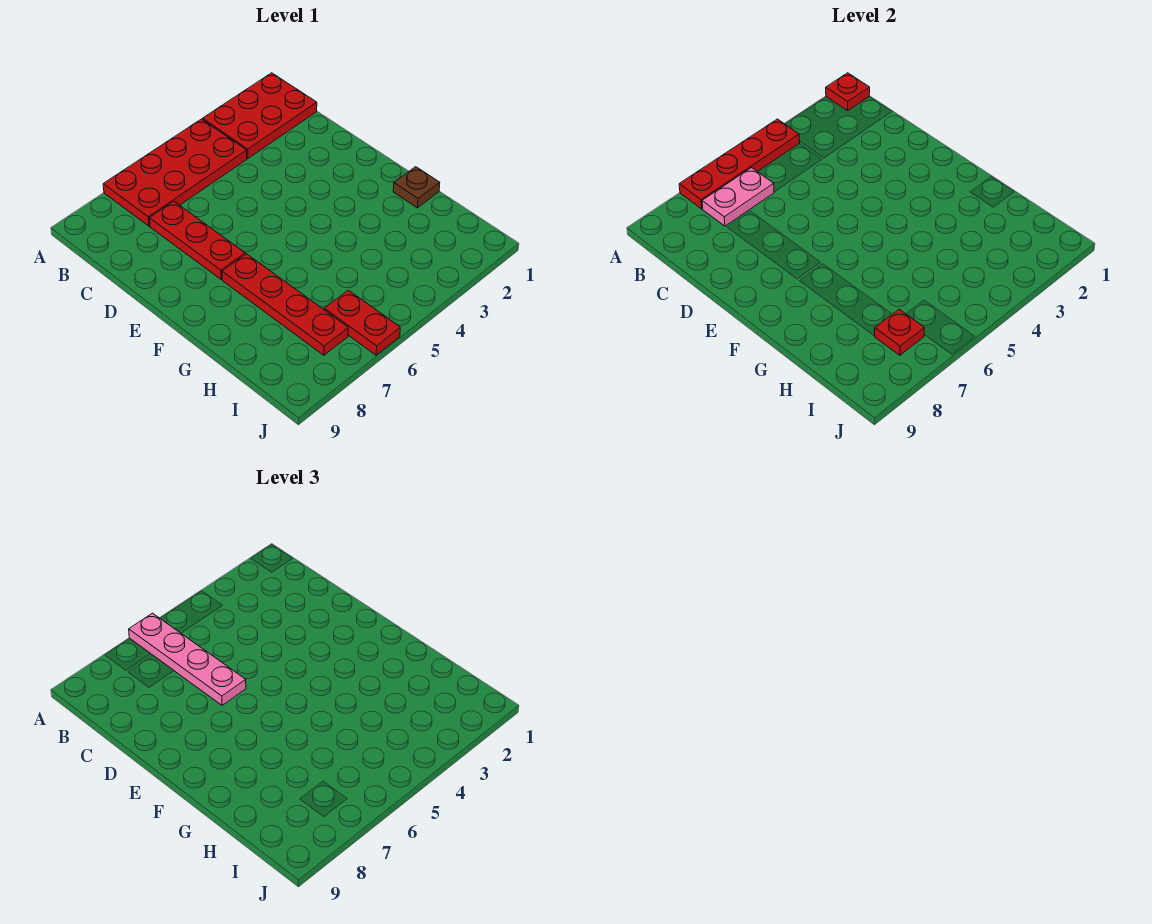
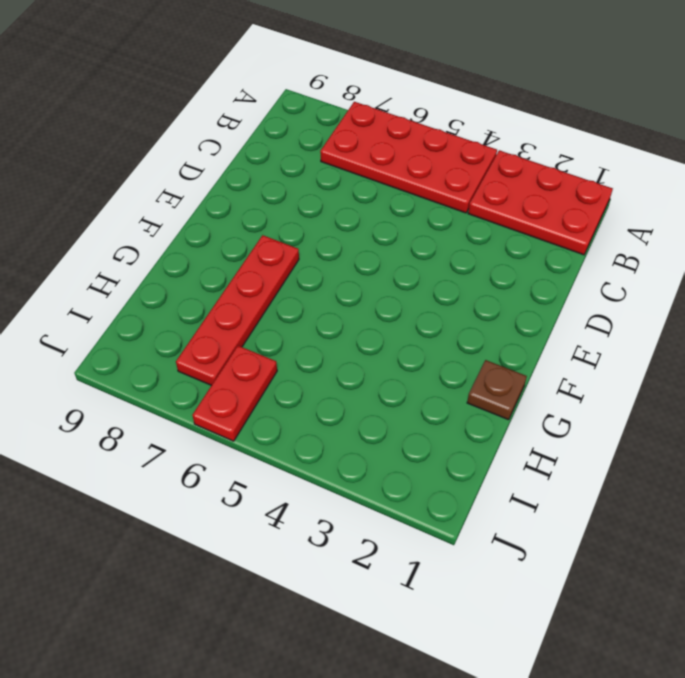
none -> red 1x3 plate [150,201,245,279]
none -> red 1x1 plate [826,73,870,111]

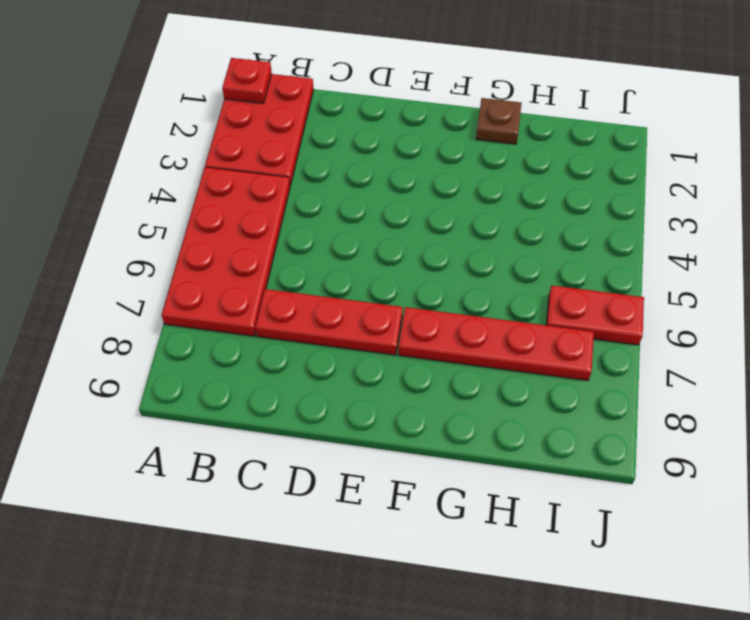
none -> red 1x4 plate [679,119,800,209]
none -> pink 1x2 plate [702,168,774,226]

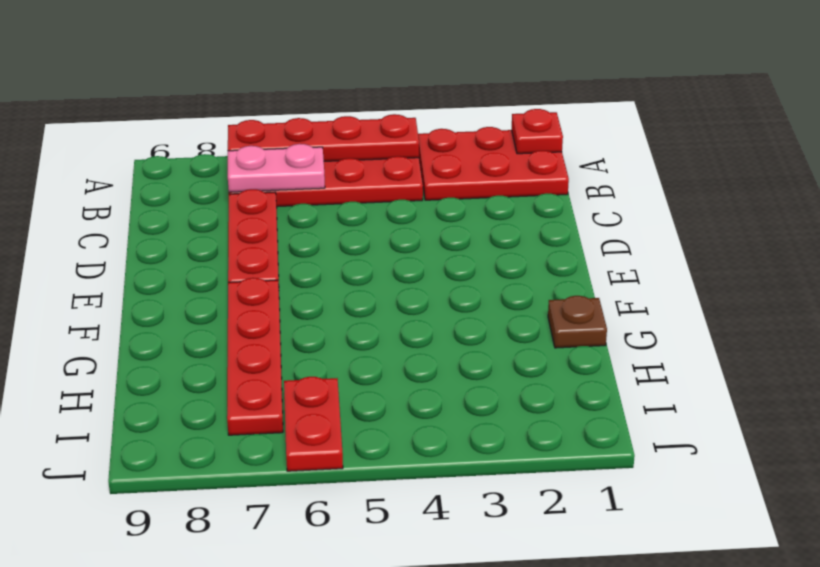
none -> red 1x1 plate [875,309,924,355]
none -> pink 1x4 plate [129,613,246,705]

